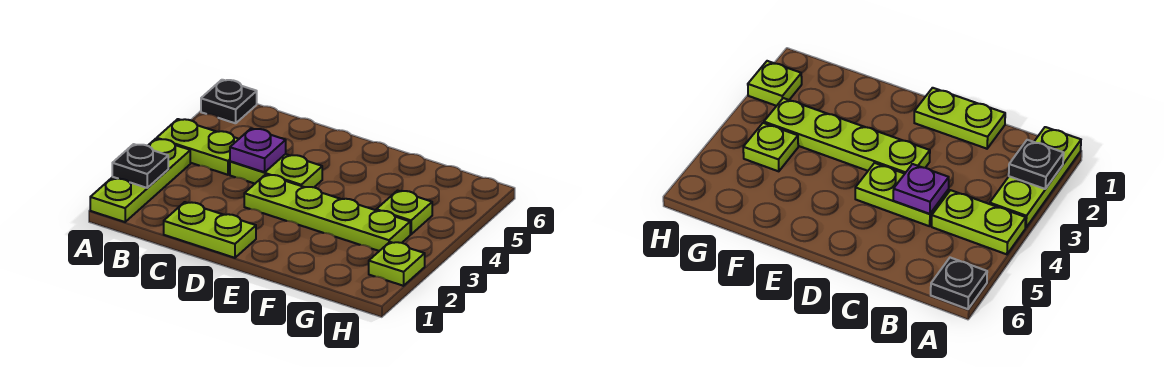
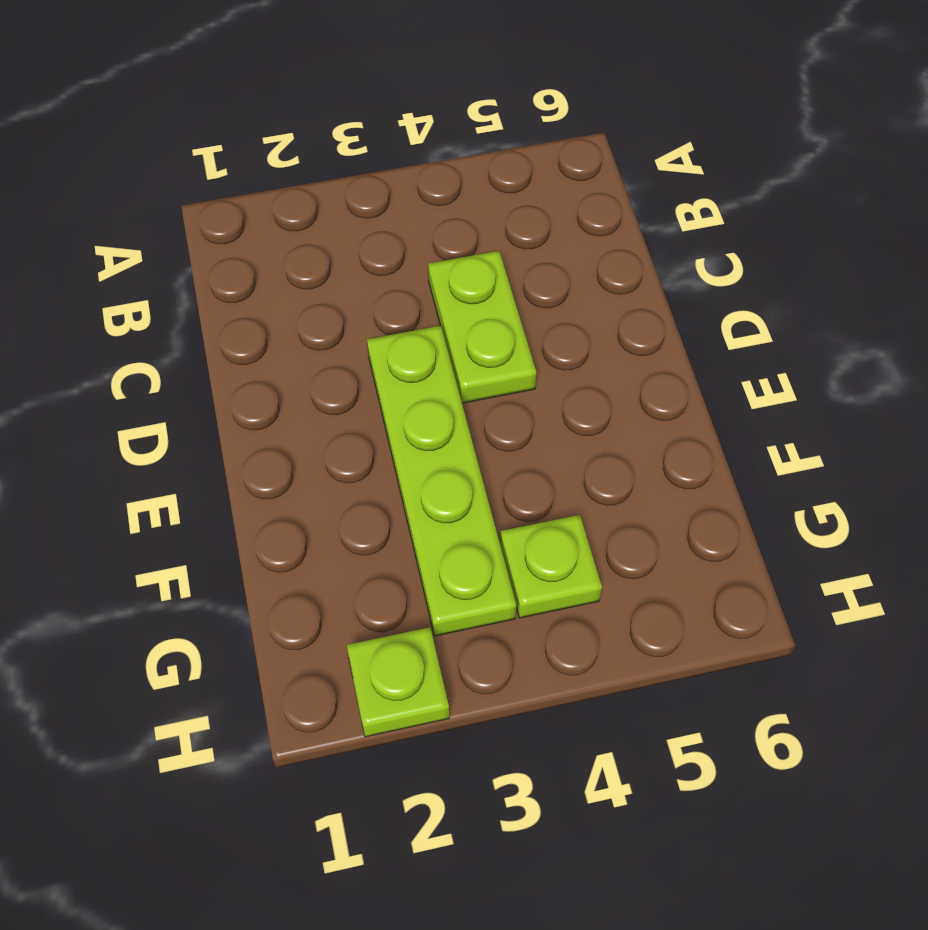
none -> lime 1x3 plate [90,139,190,222]
none -> lime 1x2 plate [157,119,238,175]

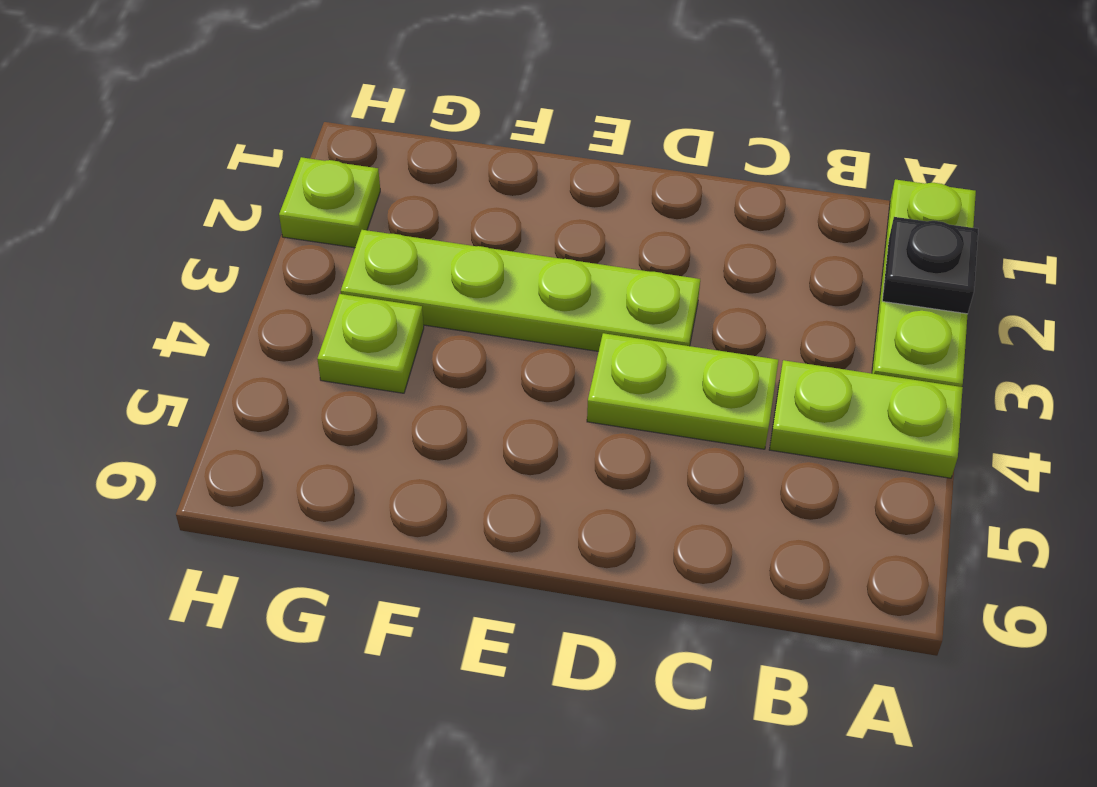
none -> black 1x1 plate [201,80,257,123]
none -> lime 1x2 plate [164,202,256,258]

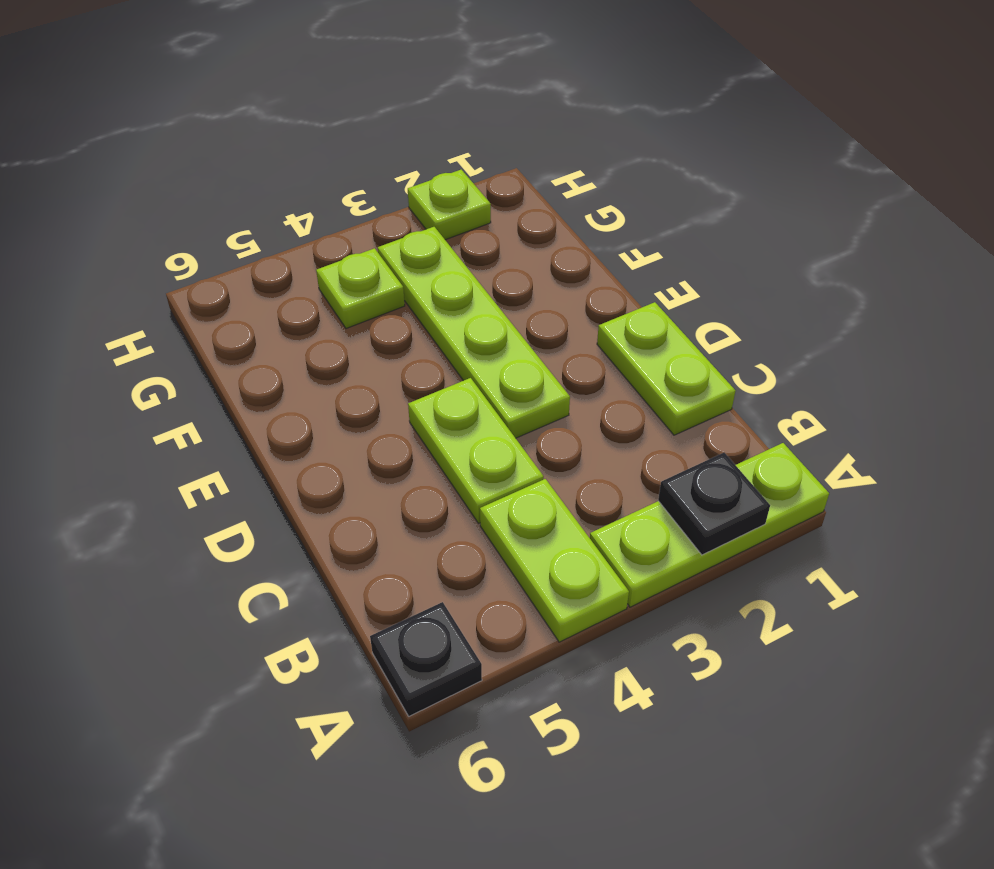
none -> purple 1x1 plate [230,129,286,172]

